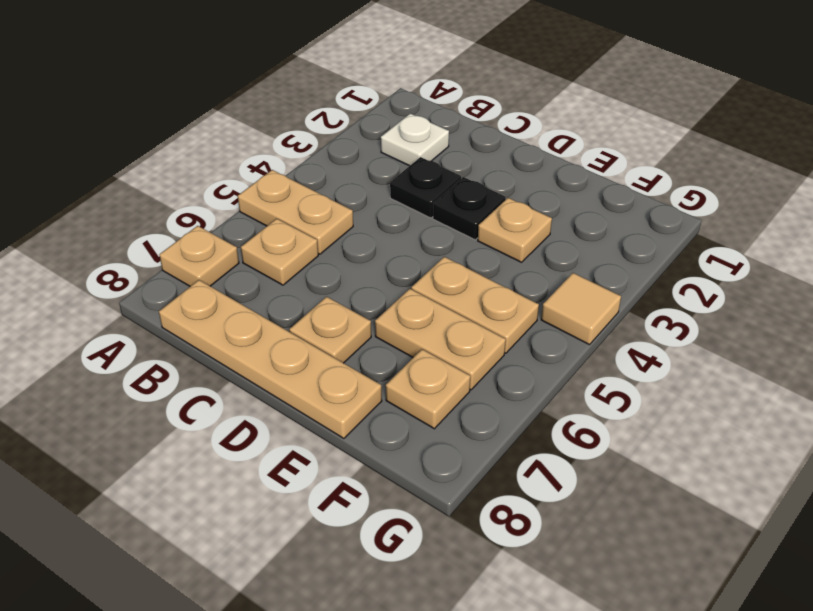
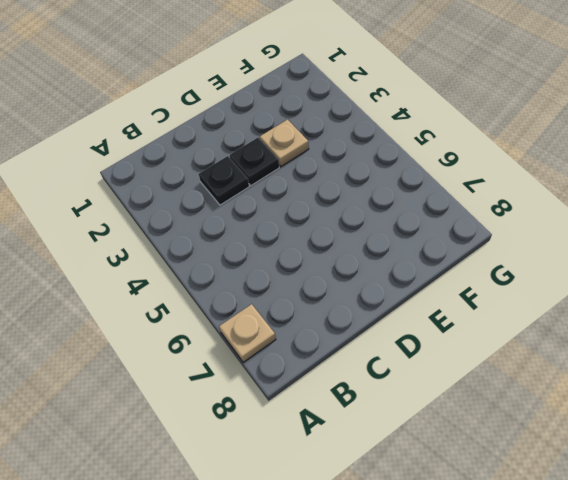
none -> tan 1x2 plate [238,170,353,254]
none -> white 1x1 plate [381,114,449,166]
none -> tan 1x1 plate [241,219,318,285]

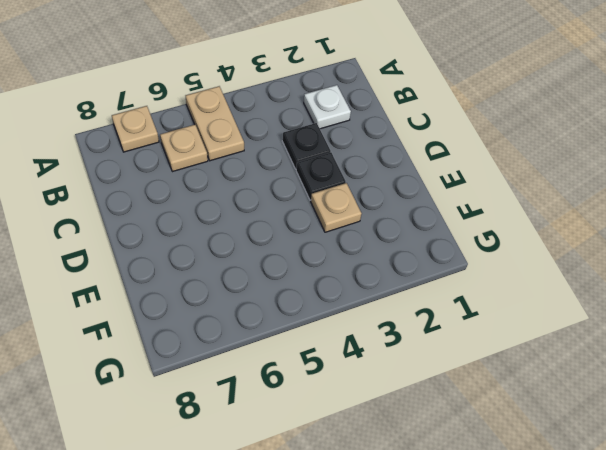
none -> tan 1x4 plate [159,280,382,438]
none -> tan 1x1 plate [289,297,371,363]
none -> tan 1x2 plate [411,257,539,353]

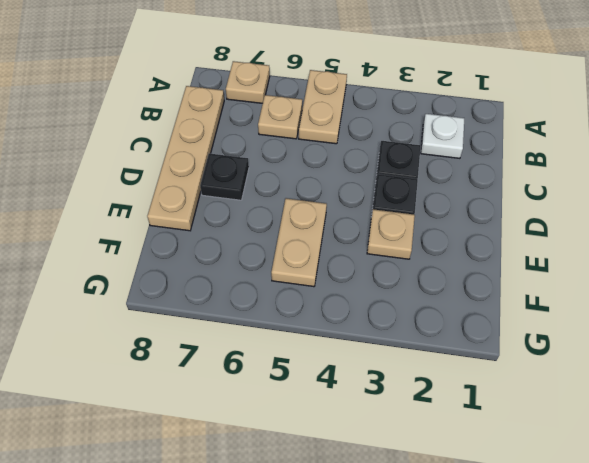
black 1x1 plate [200,153,249,200] -> tan 1x1 plate [289,297,371,363]
none -> tan 1x2 plate [375,289,506,390]
none -> tan 1x1 plate [386,349,470,429]
none -> tan 1x1 tile [541,273,621,345]

